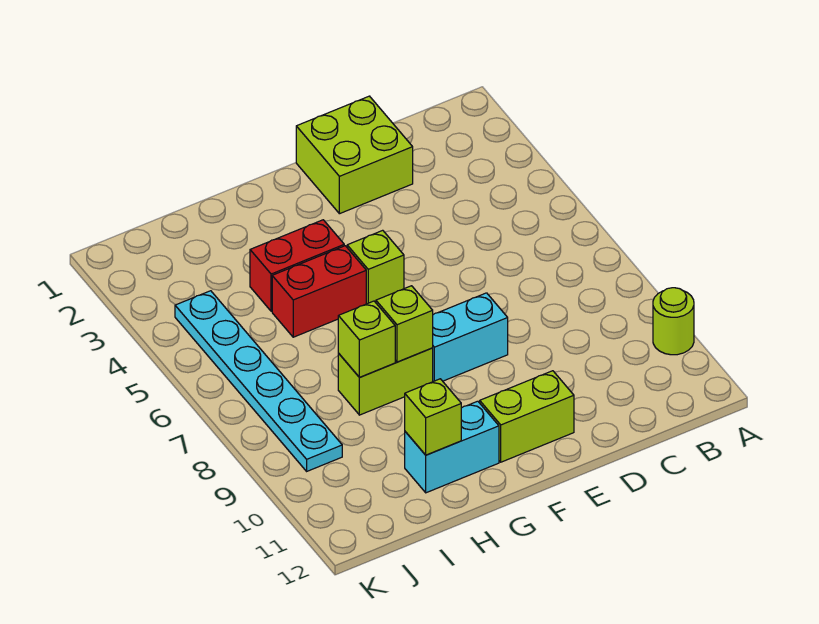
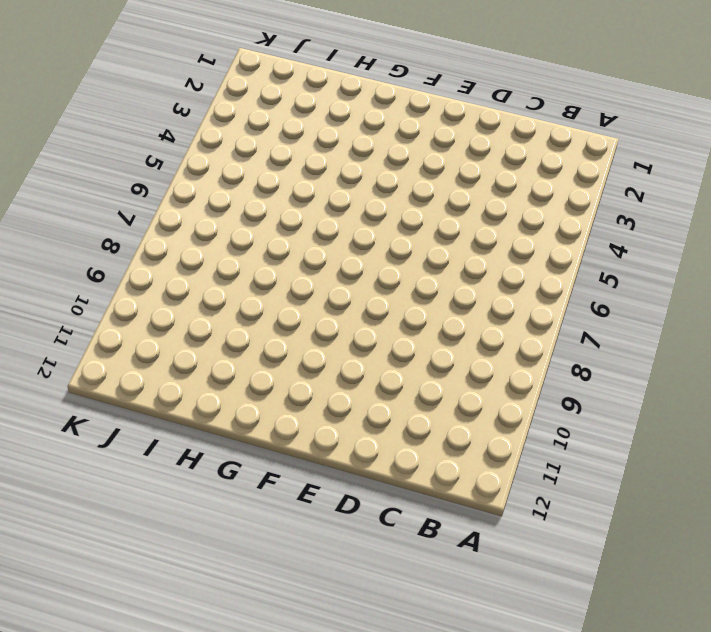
none -> lime 1x1 round brick [653,288,694,355]
none -> lime 2x2 brick [296,96,413,214]
none -> cyan 1x2 brick [433,293,508,382]

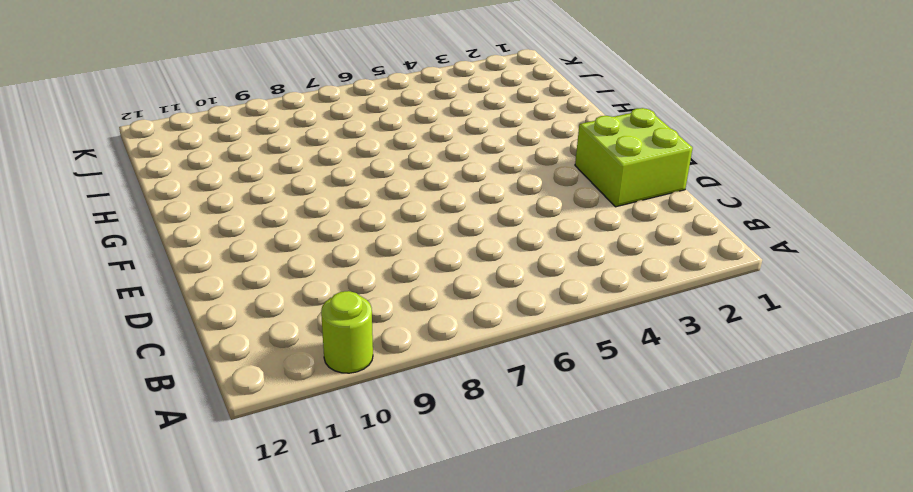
none -> cyan 1x2 brick [433,293,508,382]
none -> lime 1x2 brick [480,371,574,462]
none -> lime 1x1 brick [347,230,404,304]

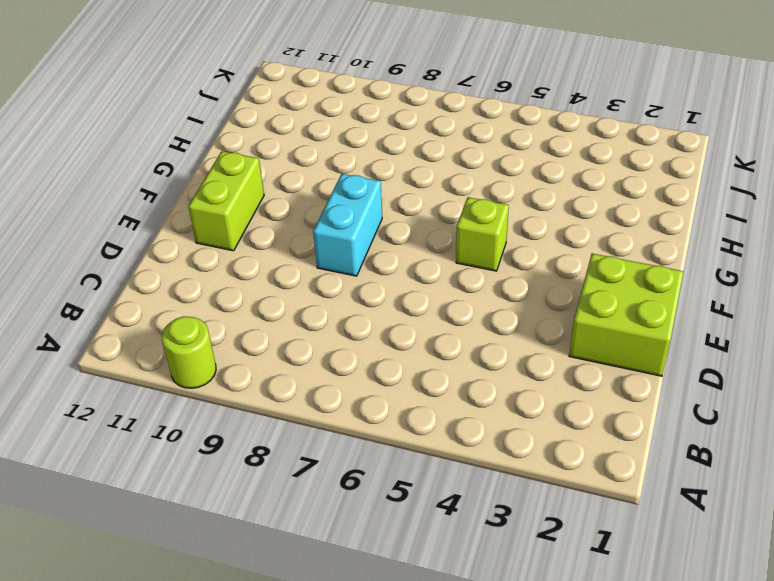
none -> red 1x2 brick [250,220,344,311]
none -> red 1x2 brick [272,246,366,337]
none -> lime 1x2 brick [338,348,433,415]

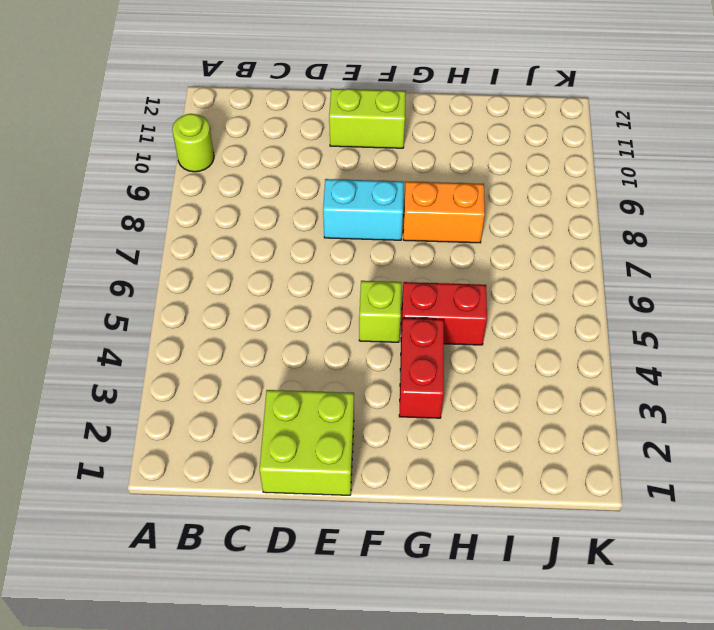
red 1x2 brick [399,318,444,418] -> red 1x2 brick turned to [250,220,344,311]
orange 1x2 brick [403,182,485,243] -> lime 1x2 brick [338,348,433,415]
none -> cyan 1x2 brick [405,401,499,493]
none -> cyan 1x6 plate [175,291,342,471]
none -> lime 1x1 brick [376,286,433,362]

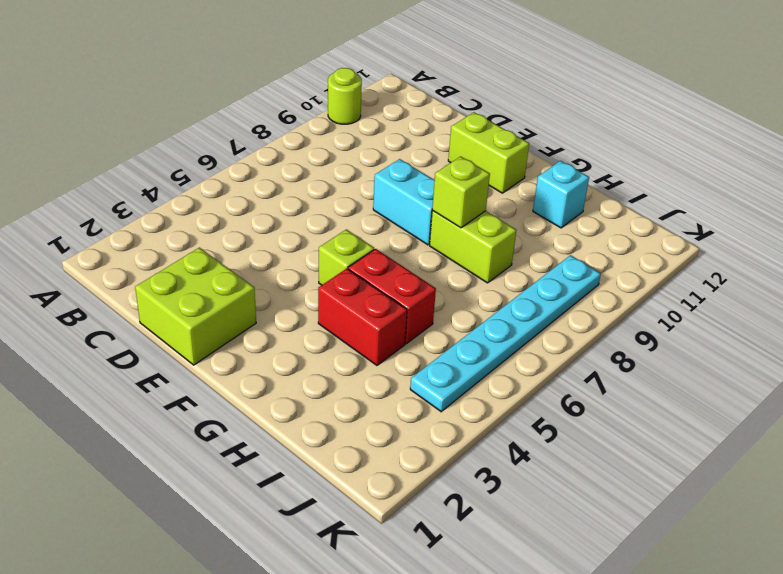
cyan 1x1 brick [533,161,589,228] -> cyan 1x2 brick [405,401,499,493]
none -> lime 1x1 brick [338,301,395,377]
none -> lime 1x1 brick [405,379,461,455]

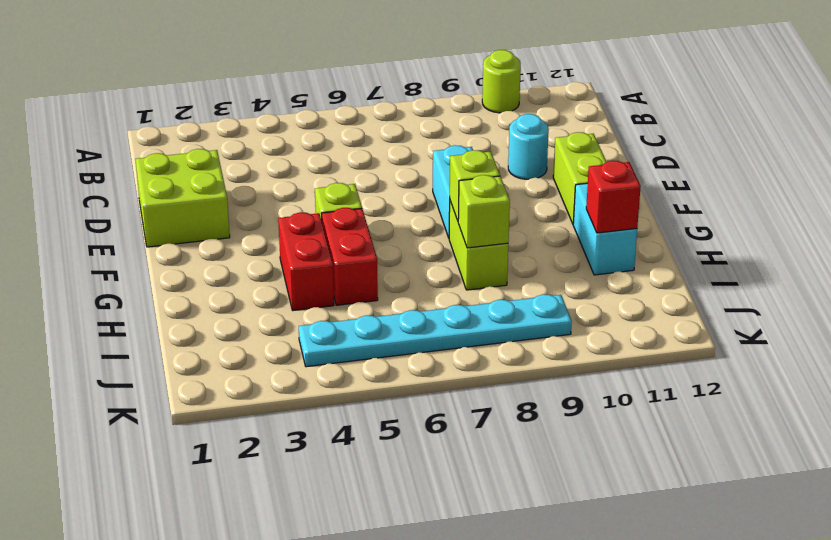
cyan 1x1 round brick [508,114,549,179] -> none
red 1x1 brick [586,161,641,233] -> lime 1x1 brick [405,379,461,455]

